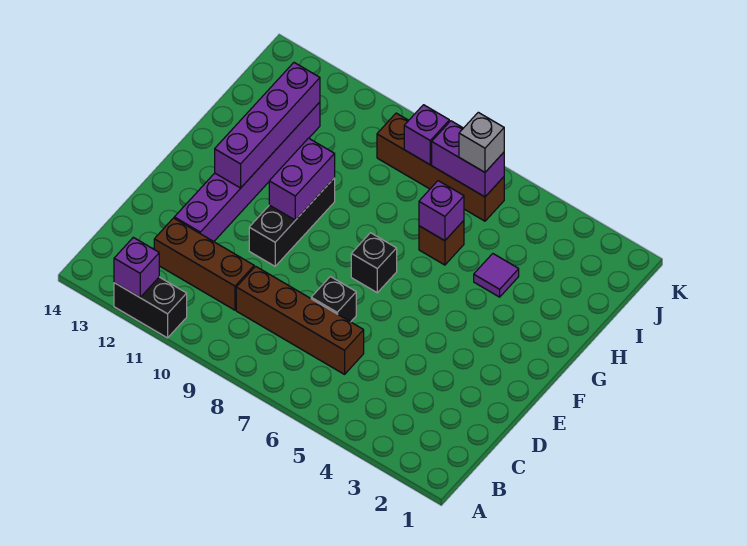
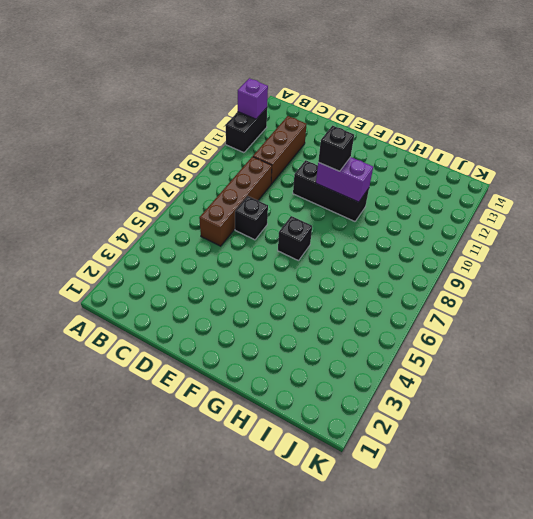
black 1x1 brick [318,126,354,171] -> none
none -> purple 1x6 brick [174,102,320,242]
none -> purple 1x1 tile [474,254,519,297]
none -> brown 1x1 brick [419,221,464,265]

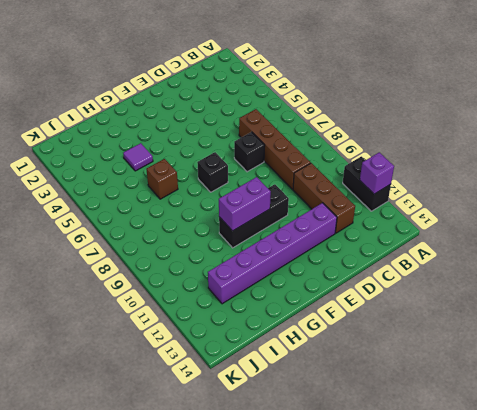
none -> brown 1x4 brick [377,113,504,221]
none -> purple 1x4 brick [215,63,320,188]
none -> purple 1x1 brick [419,181,464,241]

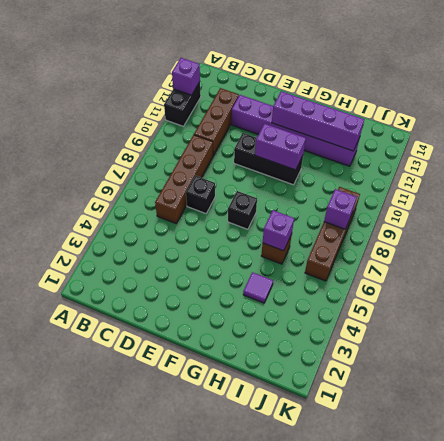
none -> purple 1x2 brick [432,121,504,197]
none -> grey 1x1 brick [459,112,504,172]

